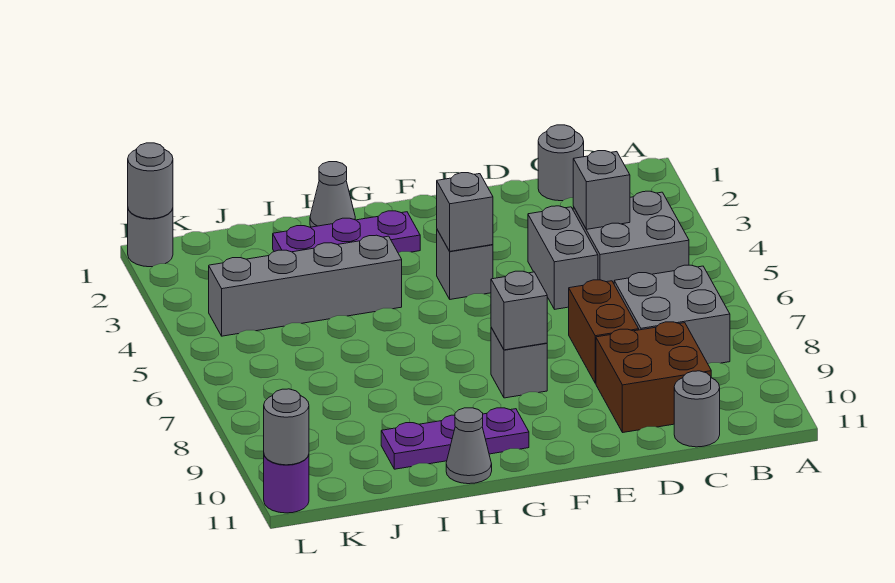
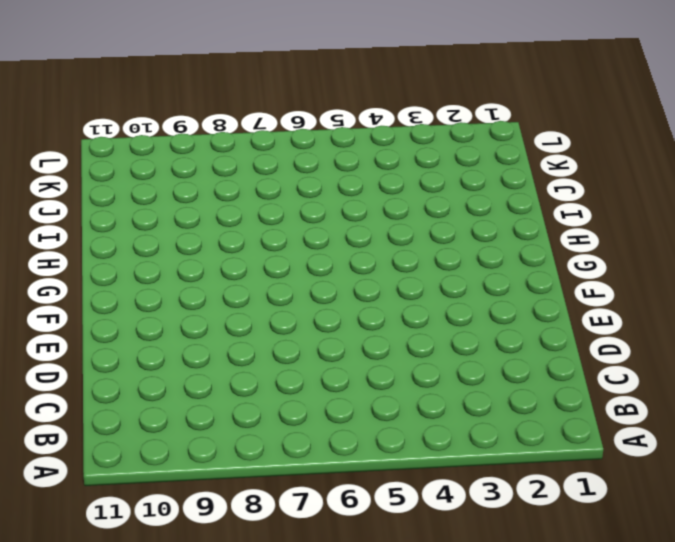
none -> grey 2x2 brick [573,191,689,283]
none -> grey 2x2 brick [614,265,730,364]
none -> grey 1x1 round brick [538,125,584,201]

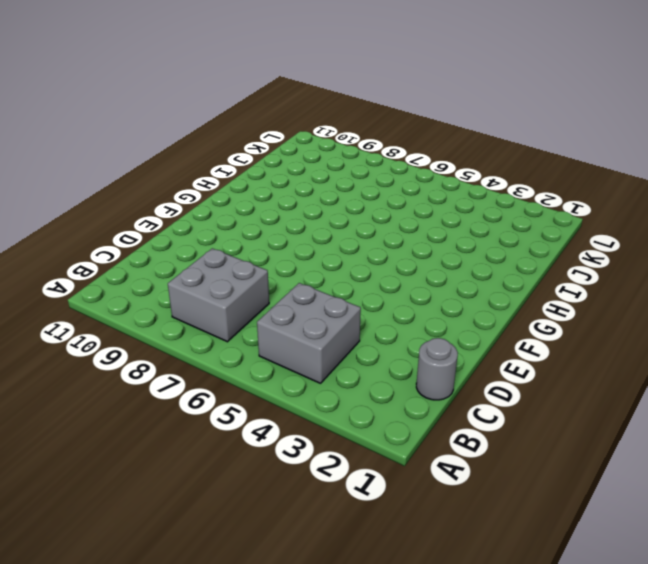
none -> brown 2x2 brick [596,322,711,432]
none -> grey 1x1 round brick [674,371,720,447]
none -> grey 1x2 brick [528,206,598,309]

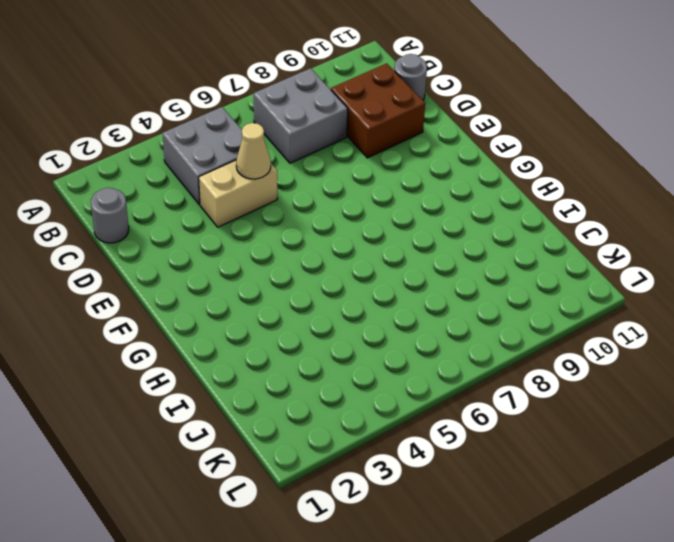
tan 1x2 brick [199,160,277,227] -> grey 1x2 brick [528,206,598,309]
tan 1x1 cone [236,123,271,179] -> none
none -> brown 1x2 brick [569,280,639,383]
none -> grey 1x1 brick [437,230,493,299]
none -> grey 1x1 brick [491,328,547,398]

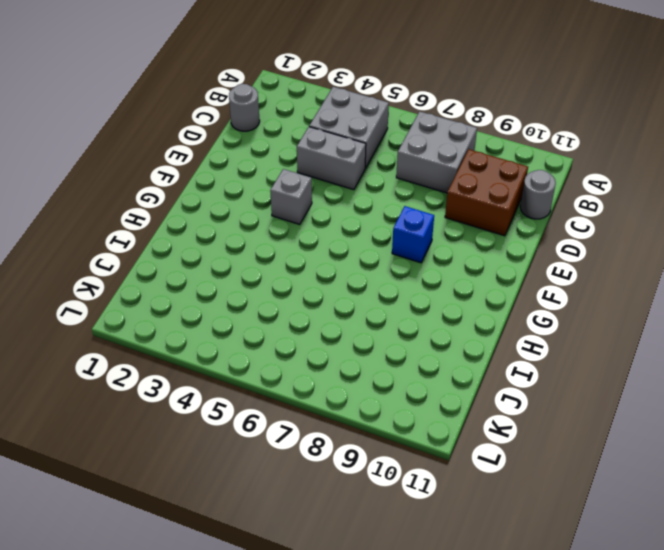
blue 1x1 brick [392,206,434,263] -> grey 1x1 brick [491,328,547,398]
none -> brown 1x2 brick [569,280,639,383]
none -> purple 1x3 plate [273,211,420,253]
none -> purple 1x3 plate [381,408,529,469]

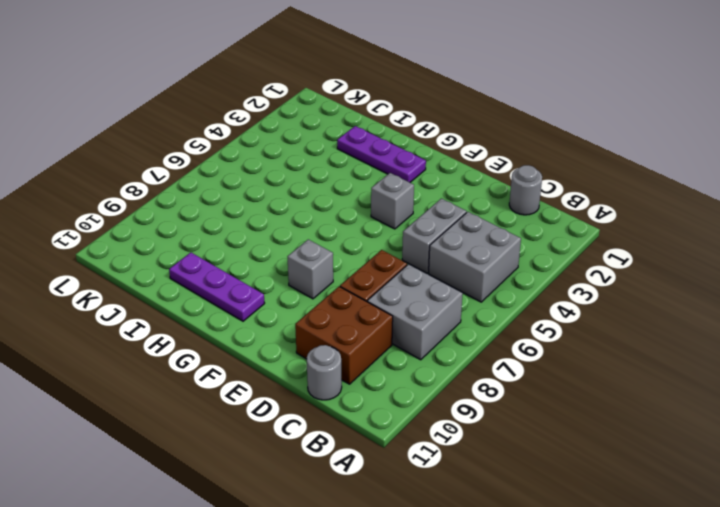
none -> grey 1x1 cone [310,162,355,227]
none -> grey 1x4 brick [209,235,402,336]
none -> grey 1x1 cone [446,408,492,484]

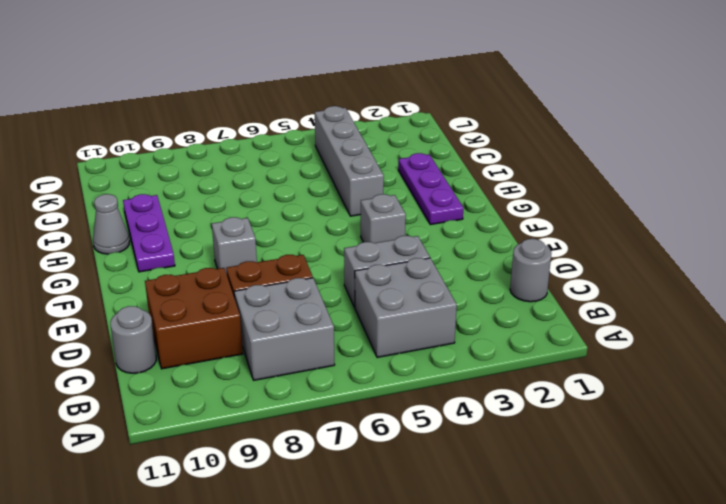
none -> grey 1x1 cone [310,162,355,227]
none -> grey 1x1 round brick [128,208,173,267]
none -> purple 1x1 round brick [264,455,309,513]

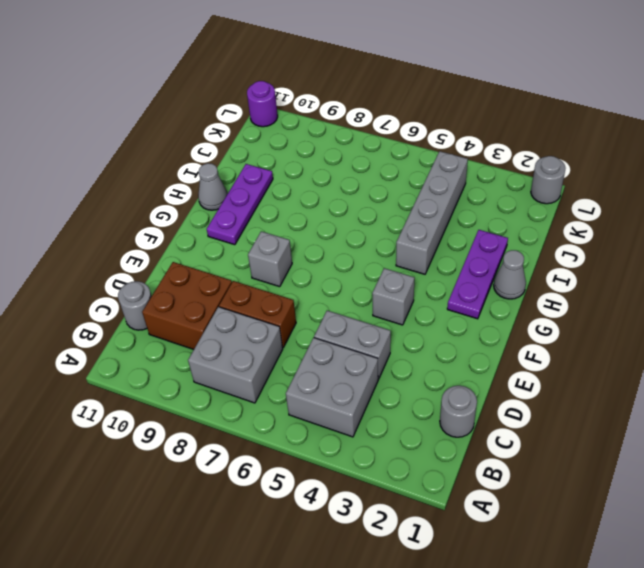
none -> grey 1x1 brick [573,151,630,229]
none -> grey 1x1 brick [437,173,493,251]
none -> grey 1x1 brick [491,271,547,350]

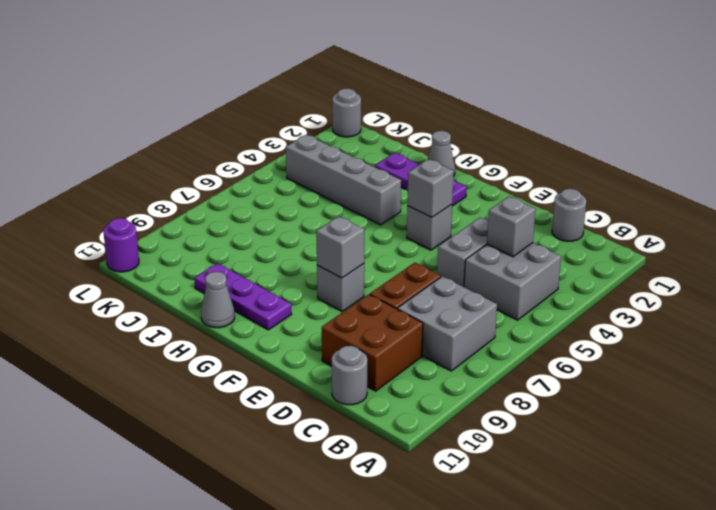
none -> grey 1x1 round brick [128,143,173,219]
none -> grey 1x1 round brick [264,389,309,465]

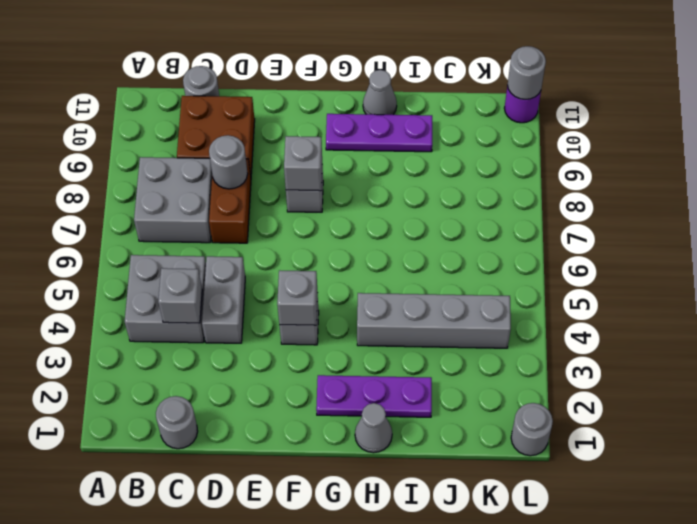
grey 1x1 round brick [209,135,248,189] -> grey 1x1 round brick moved to [128,143,173,219]

